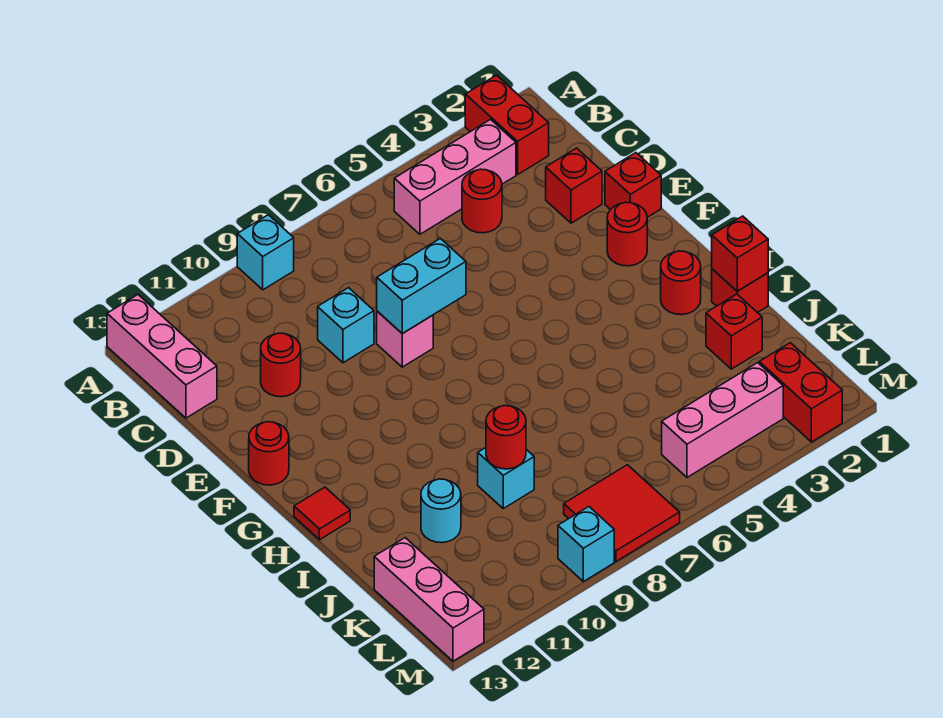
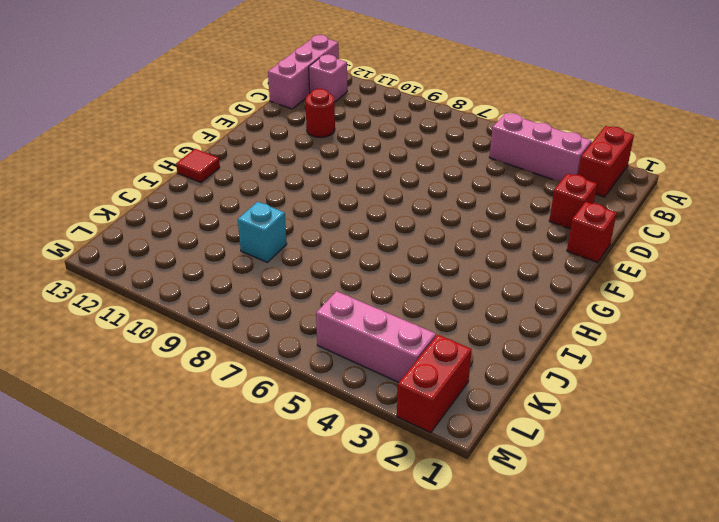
pink 1x1 brick [309,54,347,102] -> pink 1x1 brick moved to [377,311,433,367]
none -> cyan 1x1 brick [237,215,294,290]
none -> red 1x1 round brick [462,169,502,233]
none -> cyan 1x1 brick [318,288,374,363]

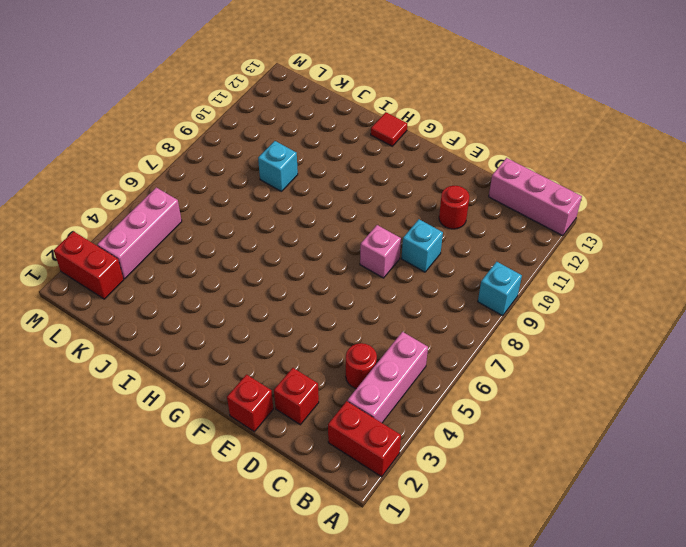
none -> red 1x1 round brick [607,202,647,266]
none -> red 1x1 round brick [249,422,289,485]
none -> red 1x1 round brick [661,251,701,315]

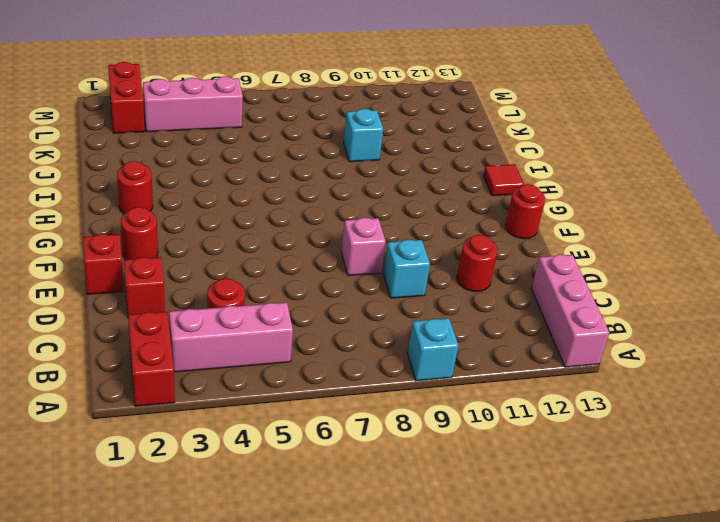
none -> red 1x1 brick [712,269,768,313]
none -> red 1x1 brick [706,294,762,369]
none -> cyan 1x1 round brick [421,479,461,543]

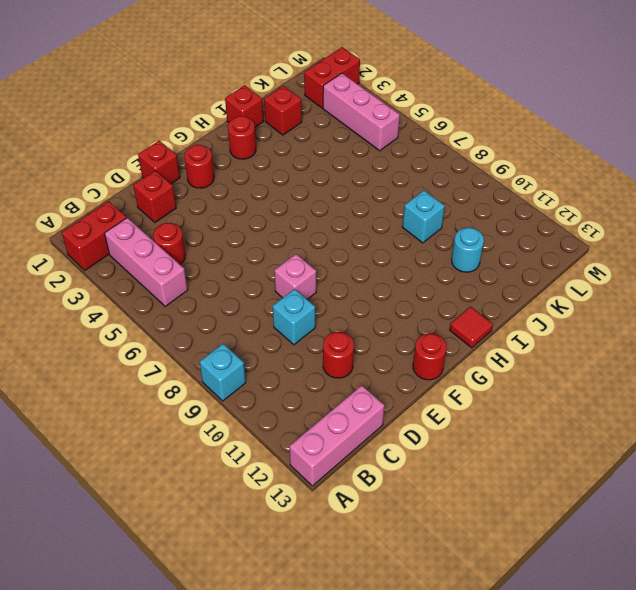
none -> pink 1x3 brick [374,538,484,661]
none -> red 2x2 tile [564,465,680,562]
none -> cyan 1x1 brick [558,507,614,581]

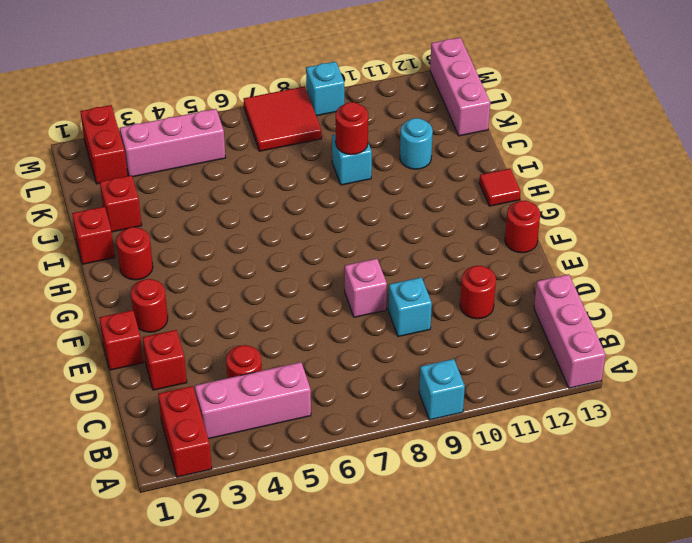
none -> cyan 1x2 brick [377,238,466,334]
none -> red 1x1 brick [712,216,768,291]

